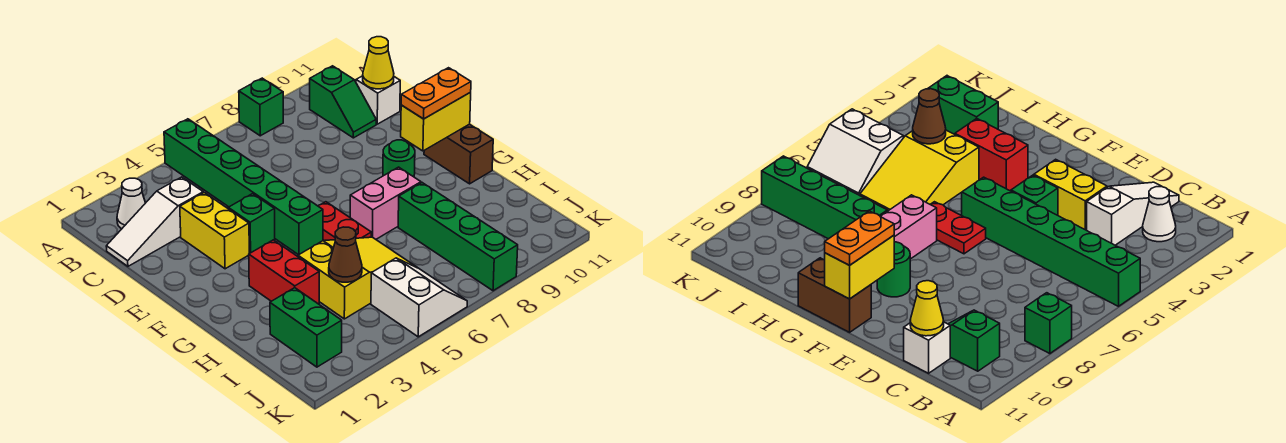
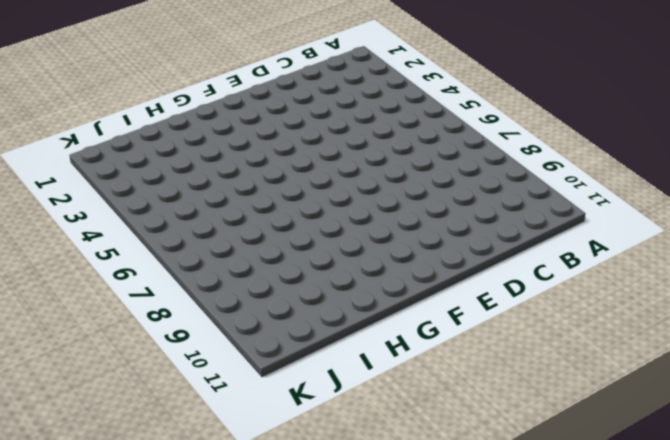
none -> green 1x6 brick [164,119,323,255]
none -> green 1x1 brick [239,78,283,136]
none -> white 1x1 cone [117,178,145,229]

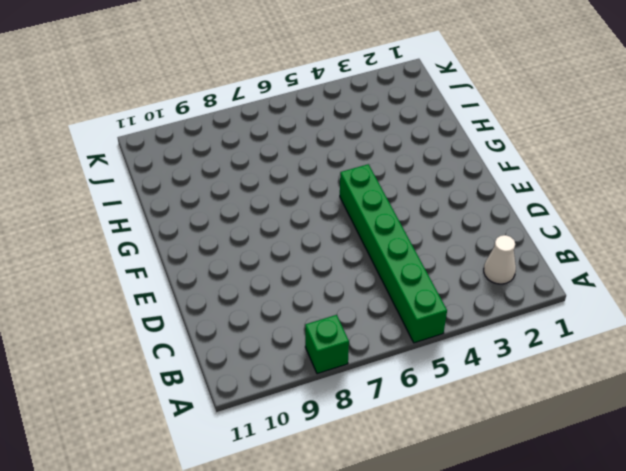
none -> green 1x2 slope [310,66,376,138]
none -> white 1x3 slope [106,177,203,266]
none -> white 1x1 brick [356,76,400,124]

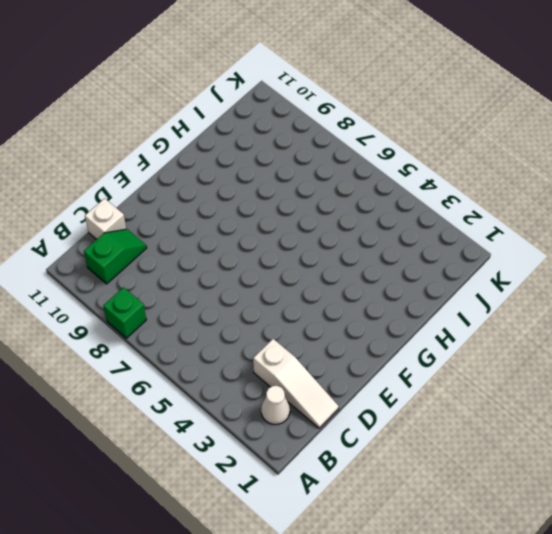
none -> green 1x6 brick [164,119,323,255]
none -> yellow 1x2 brick [180,193,249,269]
none -> green 1x1 brick [228,194,275,253]

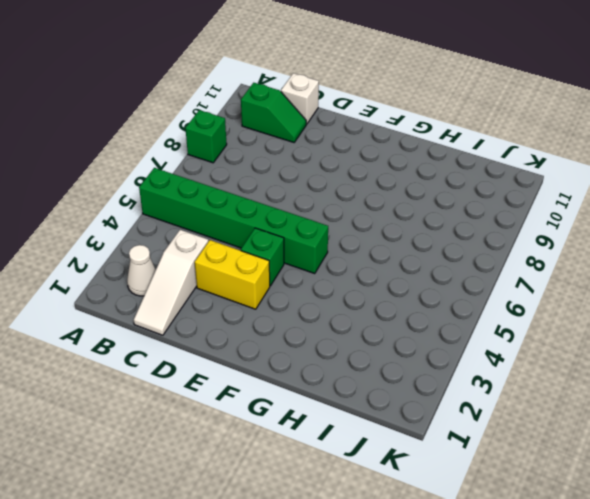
none -> red 1x2 plate [318,202,371,241]
none -> green 1x1 round brick [383,140,415,177]
none -> brown 1x2 brick [424,124,493,184]

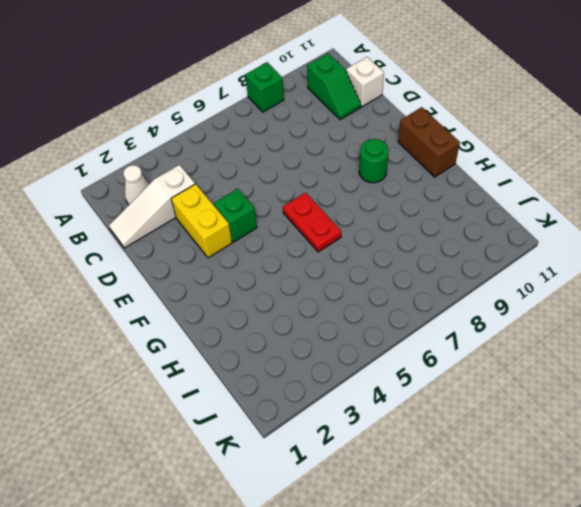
none -> green 1x6 brick [164,119,323,255]
none -> red 1x2 brick [249,240,319,304]
none -> pink 1x2 brick [350,167,421,239]

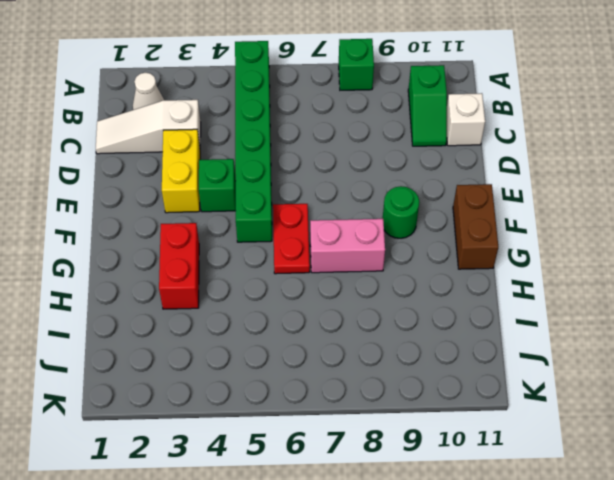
none -> yellow 2x3 slope [298,237,417,319]
none -> green 1x4 brick [398,183,518,291]
none -> green 1x2 brick [270,288,342,367]

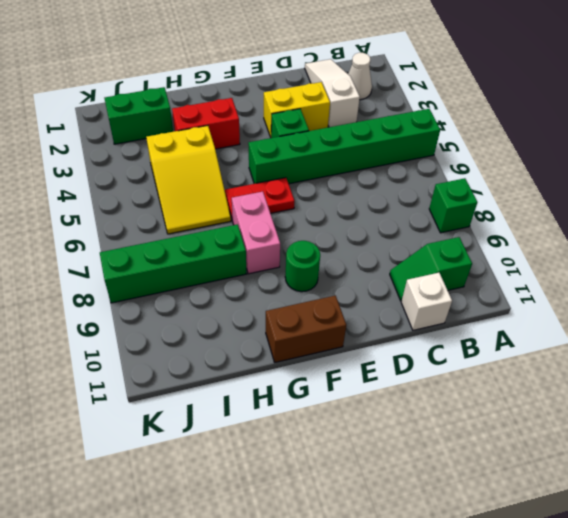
none -> white 2x2 slope [371,258,467,337]
none -> yellow 1x1 cone [363,37,394,89]
none -> yellow 1x2 brick [401,92,471,151]

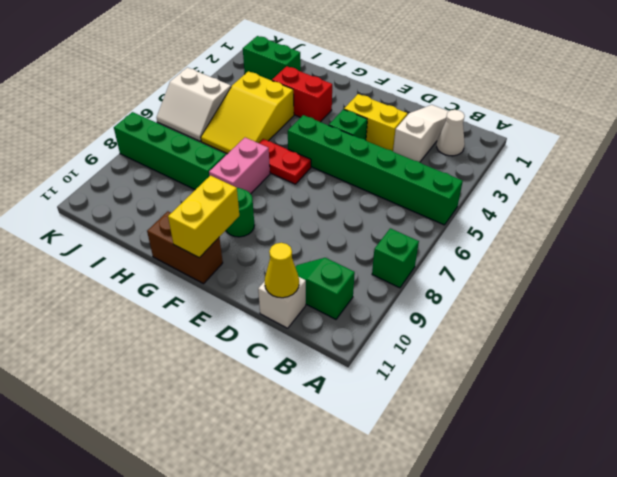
none -> brown 1x1 cone [329,227,362,282]
none -> orange 1x2 plate [401,68,471,119]

